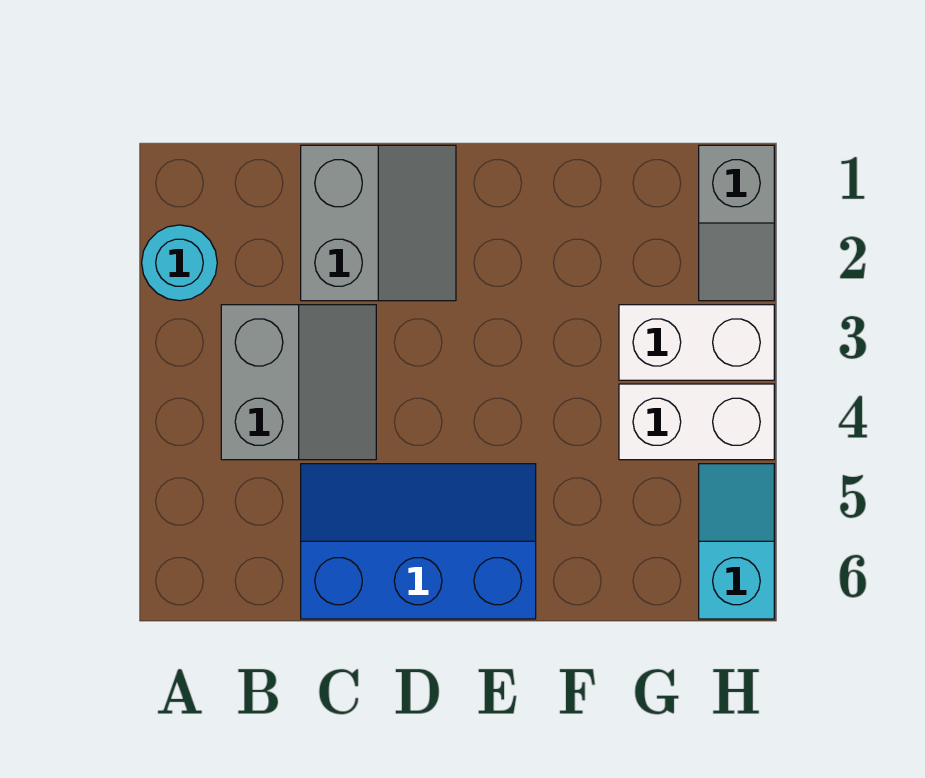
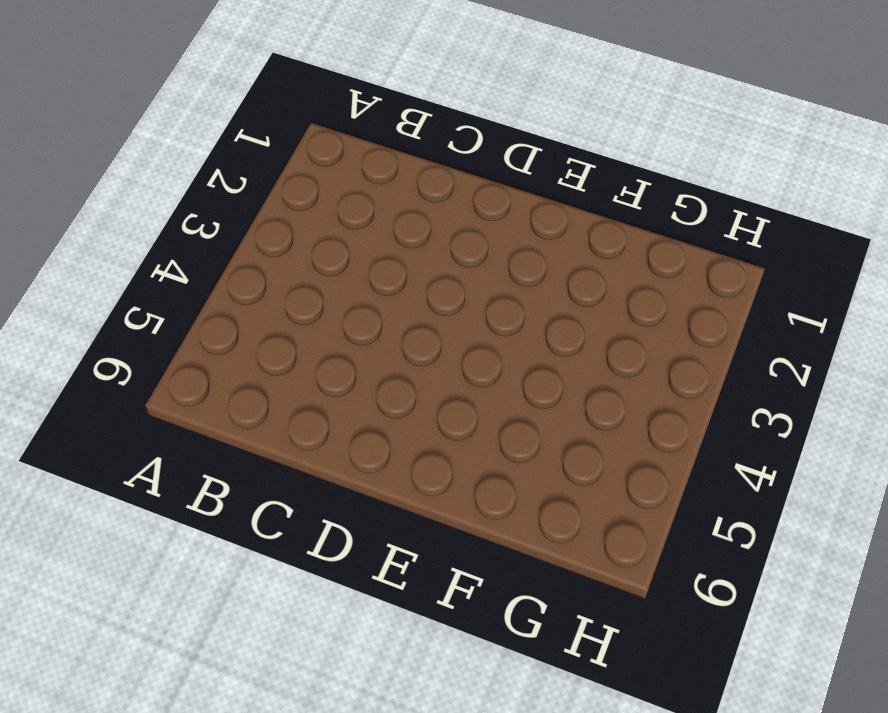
none -> cyan 1x1 round brick [142,225,217,301]
none -> grey 2x2 slope [221,305,376,460]

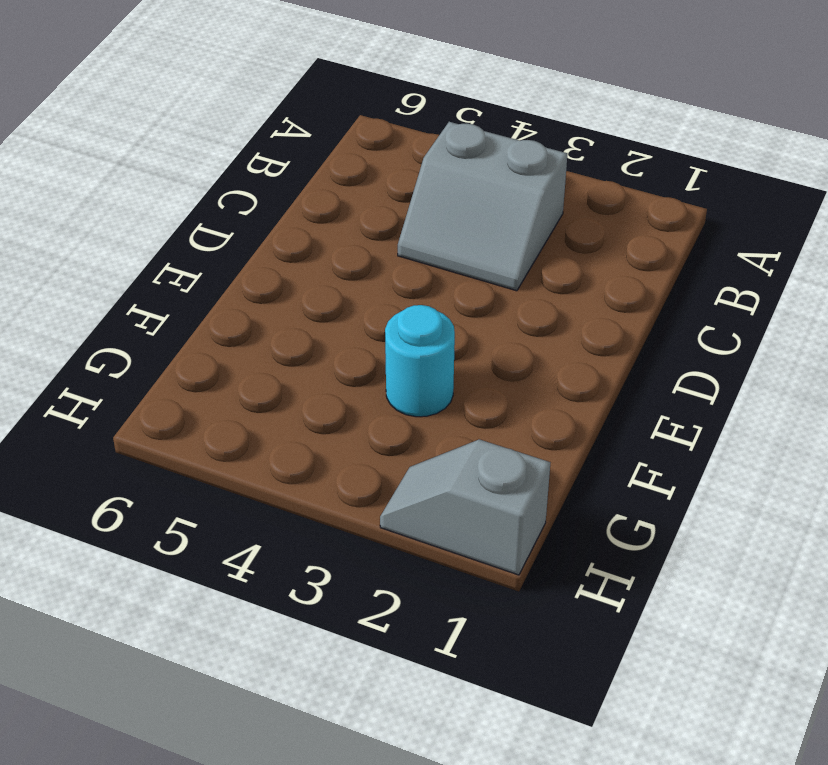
cyan 1x1 round brick [385,305,455,417] -> cyan 1x1 round brick moved to [142,225,217,301]
none -> grey 2x2 slope [301,145,456,301]
none -> blue 2x3 slope [301,464,536,619]

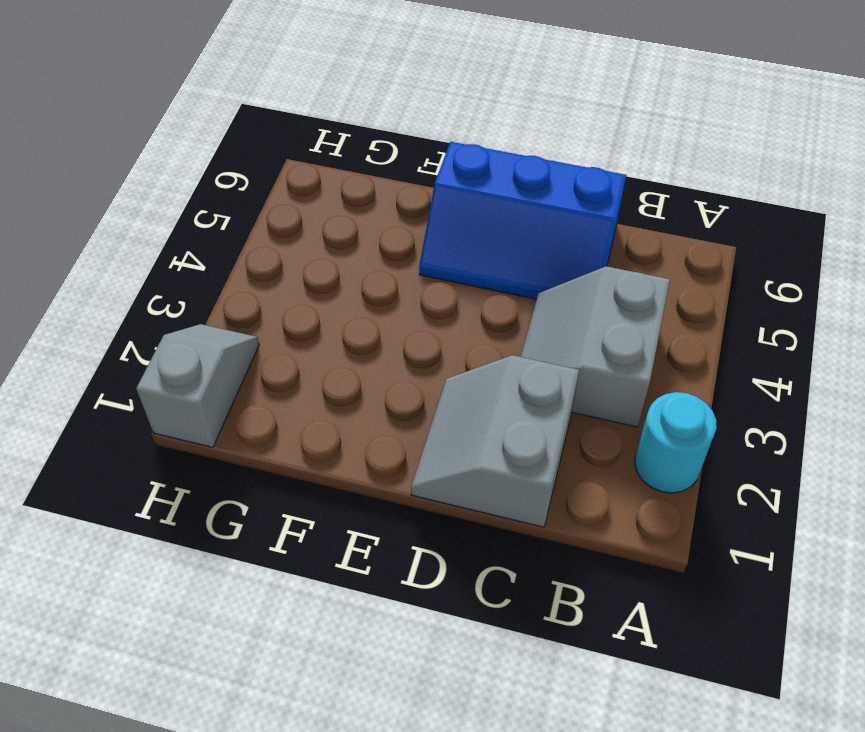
none -> white 1x2 brick [619,305,774,380]
none -> white 1x2 brick [619,384,774,460]

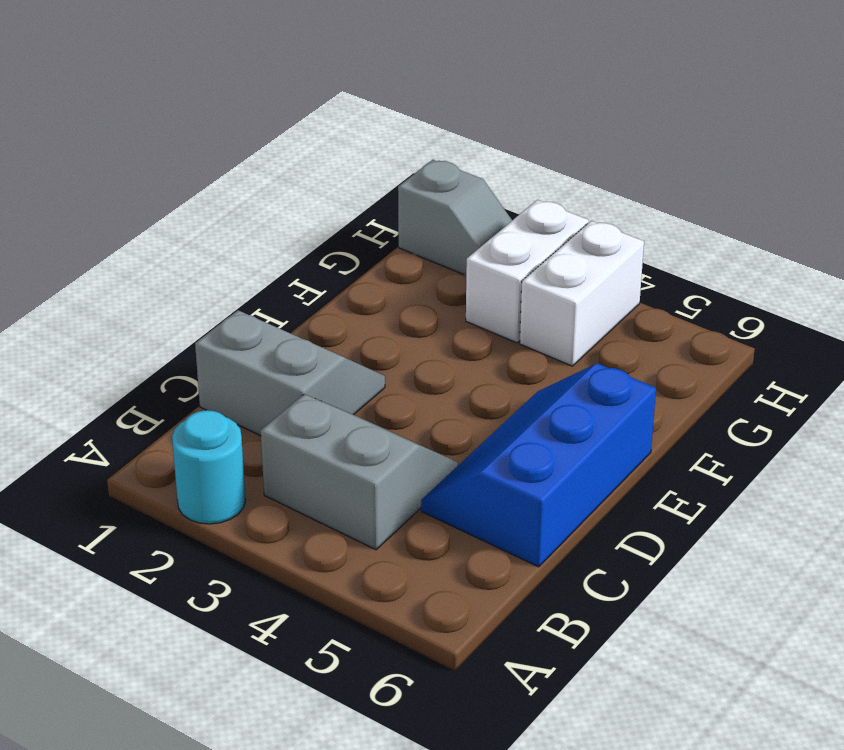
none -> cyan 1x2 slope [699,464,774,619]

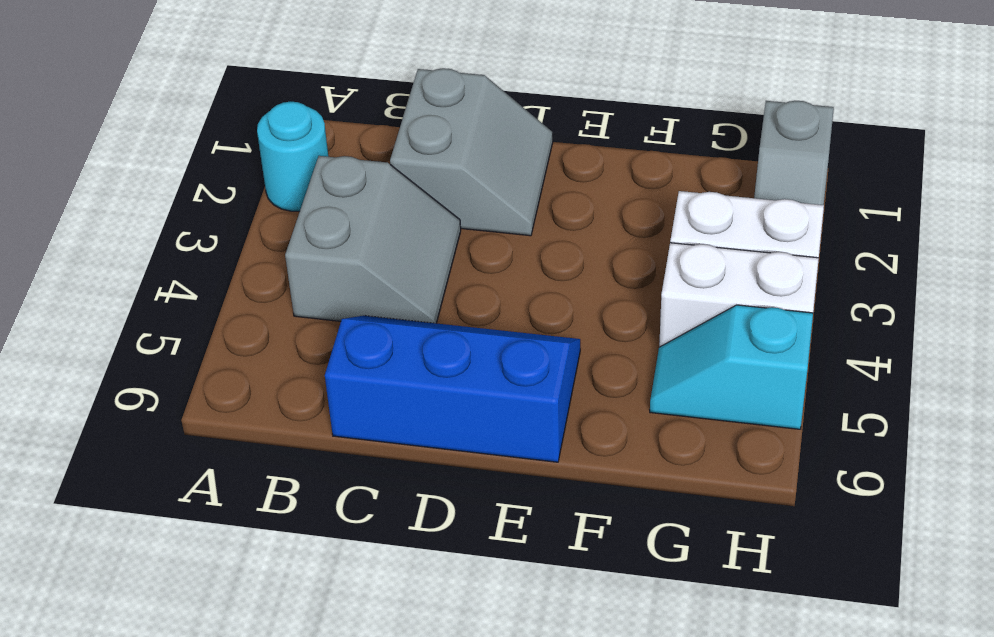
cyan 1x2 slope [650,305,813,429] -> cyan 1x2 slope turned to [699,464,774,619]

